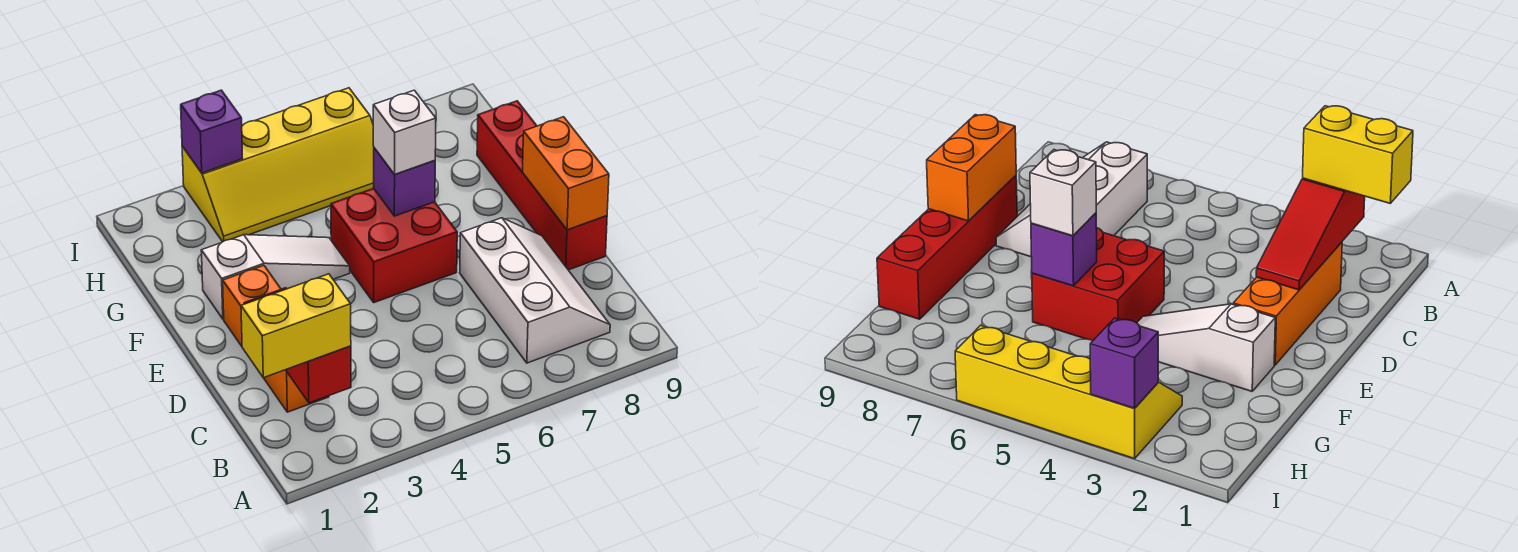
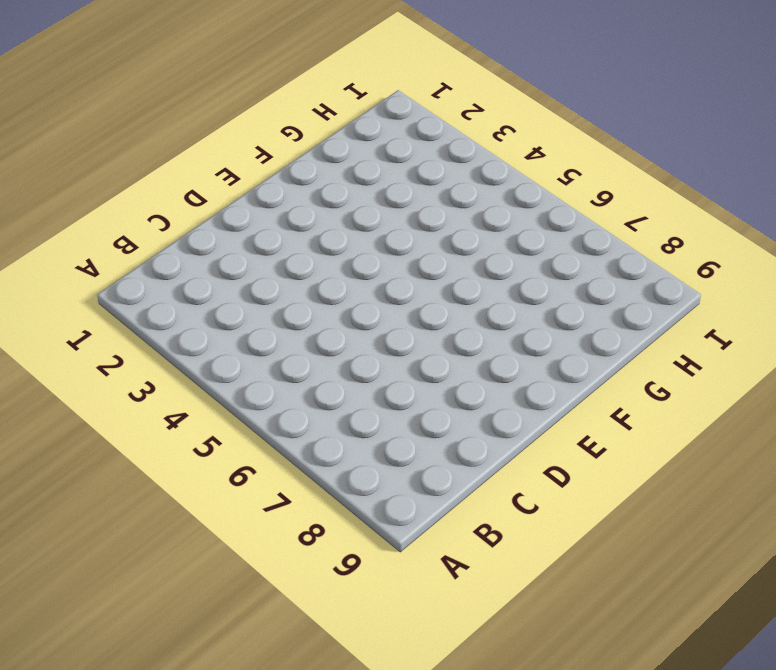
none -> white 2x3 slope [460,218,610,363]
none -> orange 1x3 brick [223,265,329,412]
none -> red 1x4 brick [477,101,607,270]

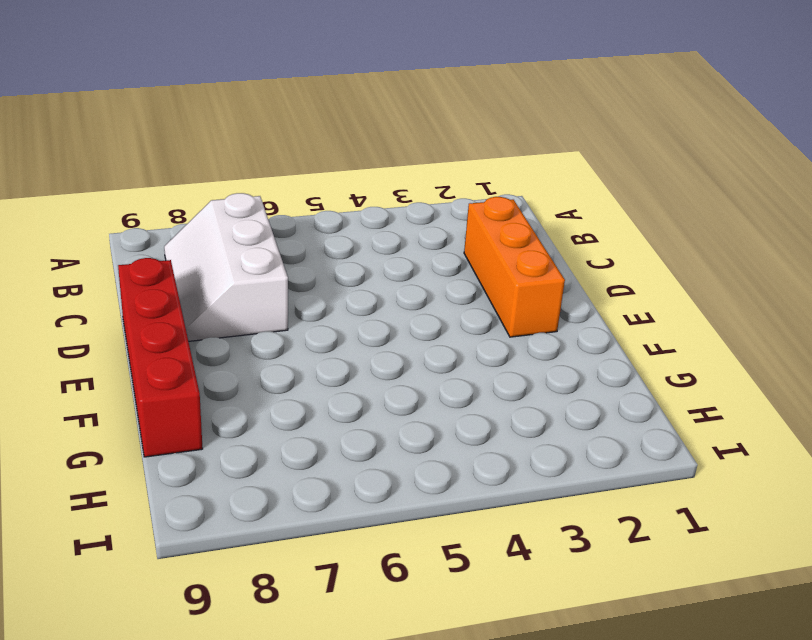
none -> red 2x2 brick [331,189,457,303]
none -> white 1x3 slope [201,235,350,319]
none -> yellow 2x4 slope [182,88,374,242]

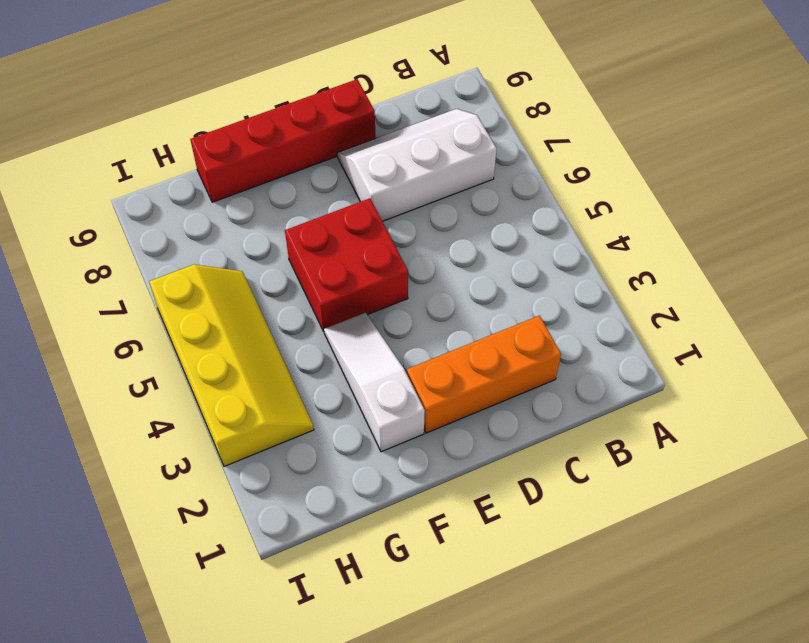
none -> red 1x3 slope [244,288,351,403]
none -> orange 1x2 brick [523,117,609,230]
none -> purple 1x1 brick [374,148,435,216]

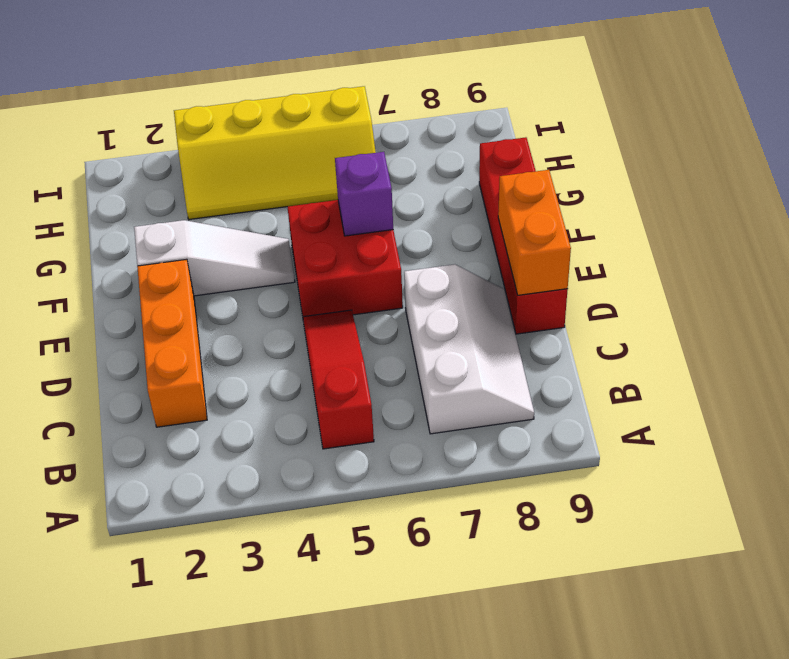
red 1x3 slope [303,310,374,449] -> red 1x3 slope moved to [244,288,351,403]
none -> purple 1x1 brick [181,90,243,173]
none -> yellow 1x2 brick [241,274,351,378]
none -> white 1x1 brick [373,90,436,174]

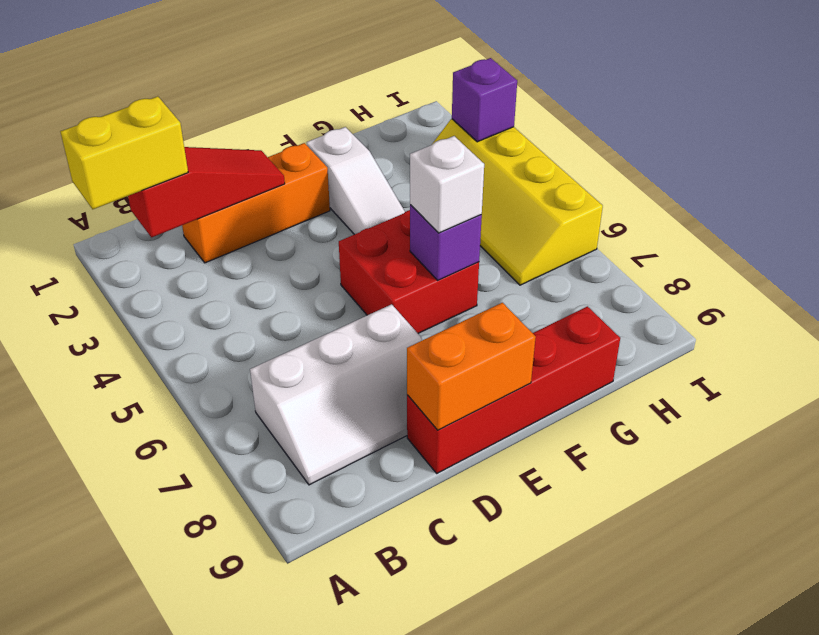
yellow 1x2 brick [60,96,188,209] -> yellow 1x2 brick turned to [241,274,351,378]

